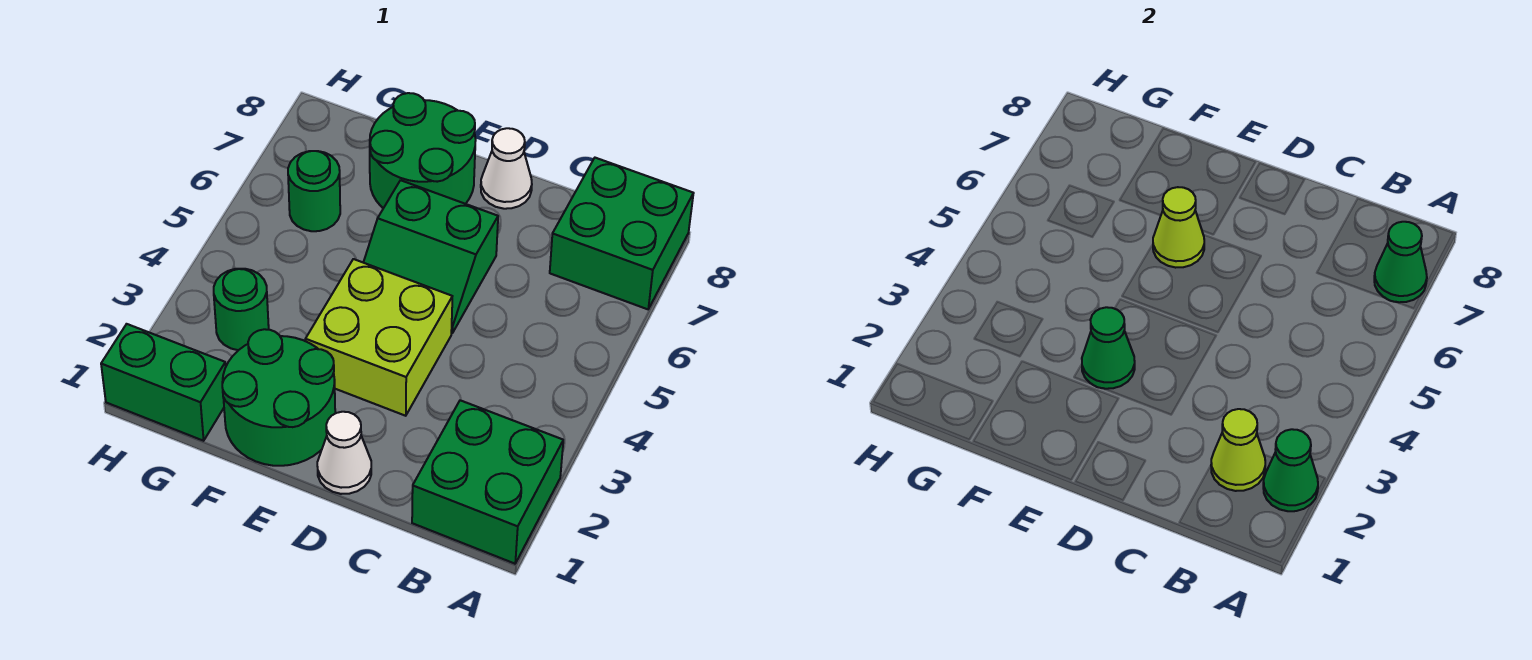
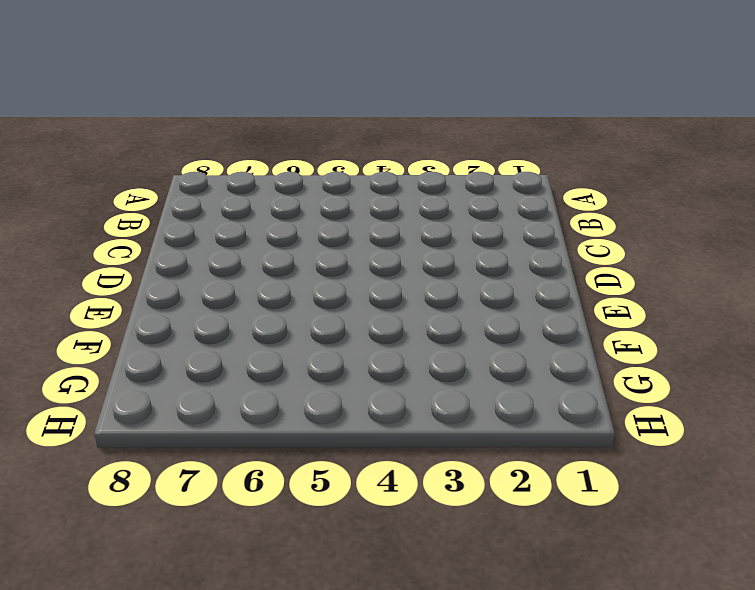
none -> green 2x2 brick [412,400,563,564]
none -> green 2x2 brick [550,158,693,309]
none -> white 1x1 cone [317,412,371,494]

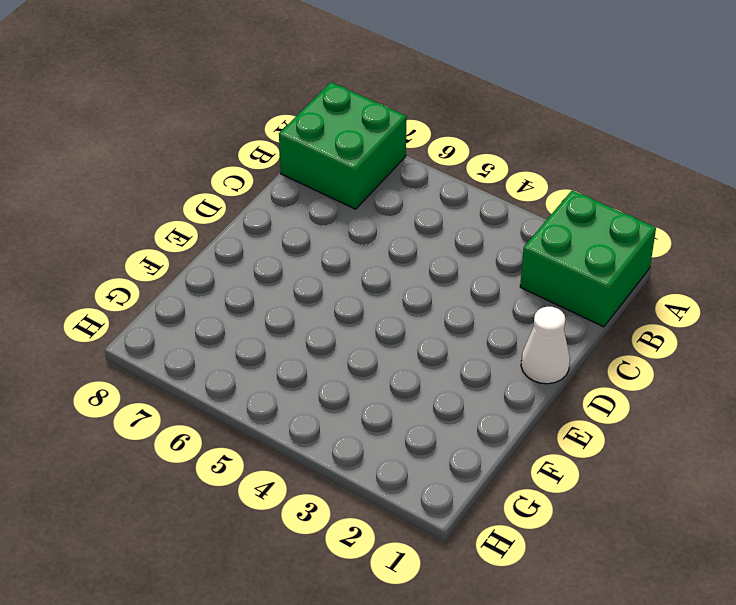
none -> lime 2x2 brick [306,259,452,416]
none -> green 2x2 slope [363,180,498,333]
none -> white 1x1 cone [481,128,532,209]

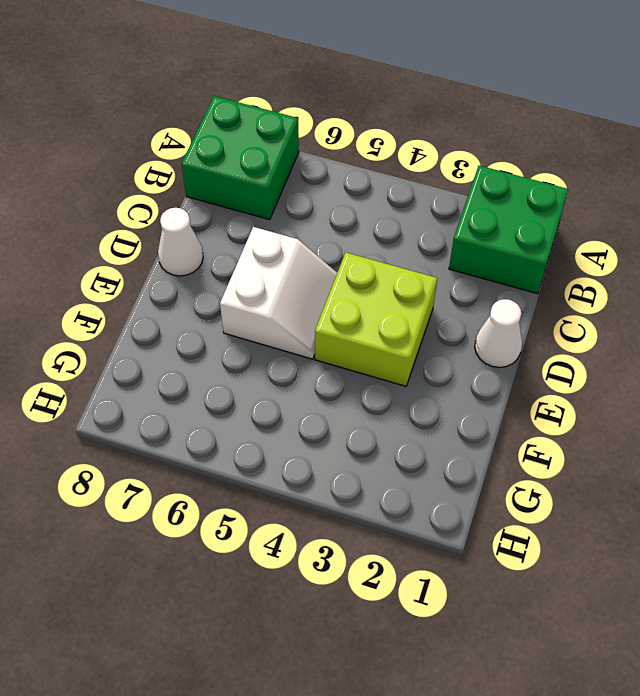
white 2x2 slope [220,227,337,359] -> green 2x2 slope [363,180,498,333]
none -> green 2x2 round brick [222,329,335,466]
none -> green 2x2 round brick [370,93,476,208]
none -> green 1x2 brick [101,324,226,441]

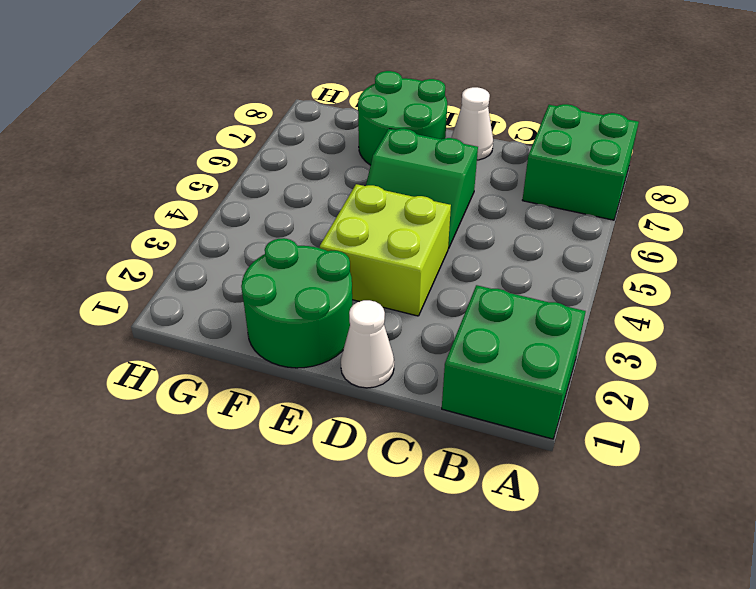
none -> green 1x2 brick [101,324,226,441]
none -> green 1x1 round brick [214,269,269,350]
none -> green 1x1 round brick [288,151,340,231]

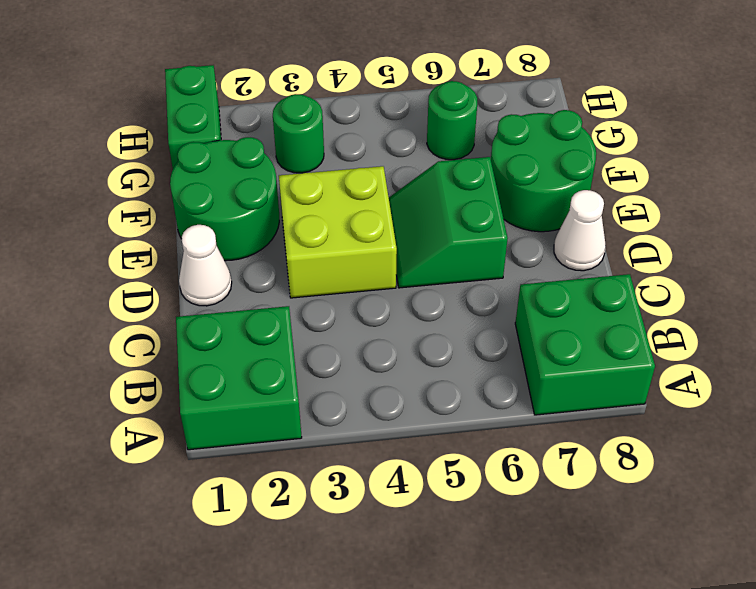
none -> green 1x1 cone [1263,429,1318,511]
none -> green 1x1 cone [1374,222,1427,302]
none -> lime 1x1 cone [1211,409,1265,491]

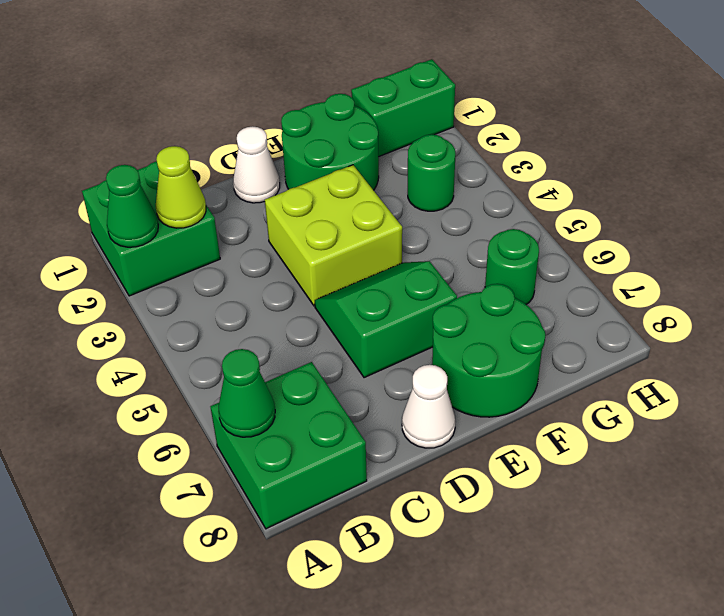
none -> green 1x1 cone [1082,307,1135,389]
none -> lime 1x1 cone [1153,187,1204,268]

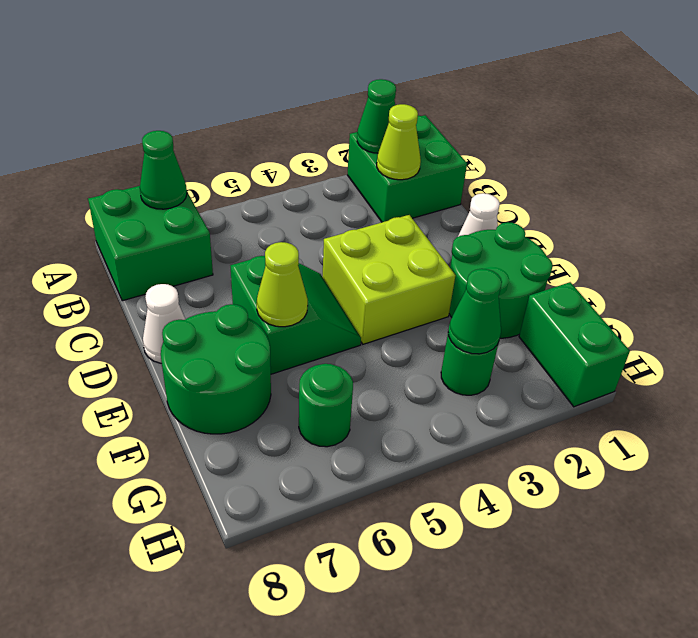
green 1x1 cone [448,269,502,354] -> green 1x1 cone moved to [1082,307,1135,389]

